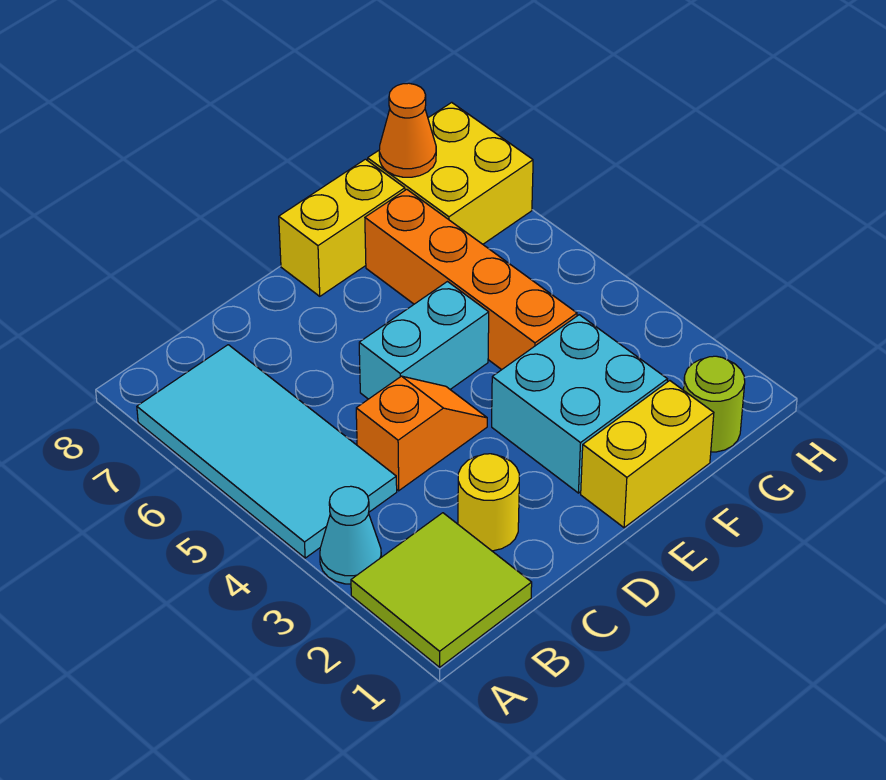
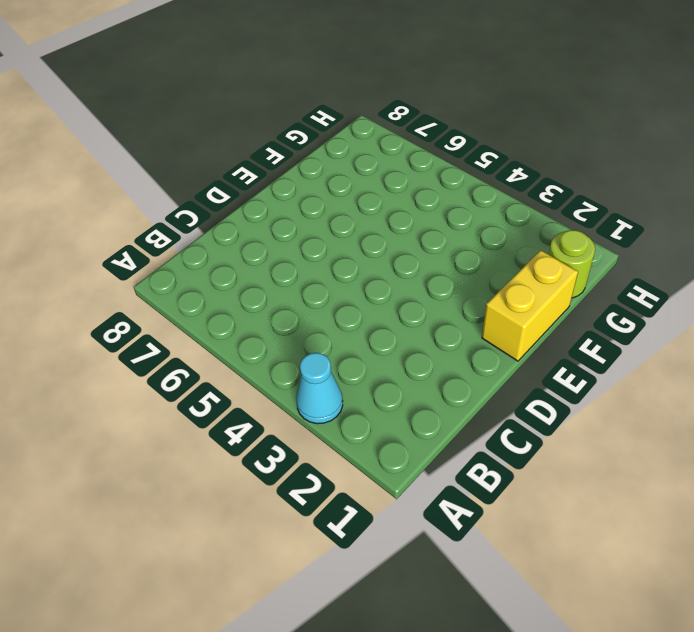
none -> lime 2x2 tile [351,513,532,667]
none -> cyan 2x4 tile [137,345,397,558]
none -> yellow 1x1 round brick [458,454,519,551]

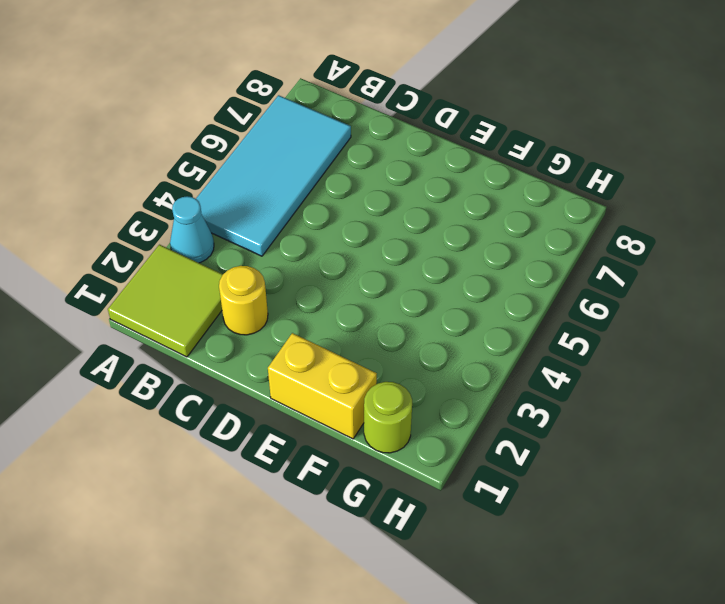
none -> orange 1x2 slope [356,376,487,491]
none -> cyan 1x2 brick [359,282,489,399]
none -> cyan 2x2 brick [492,315,667,493]

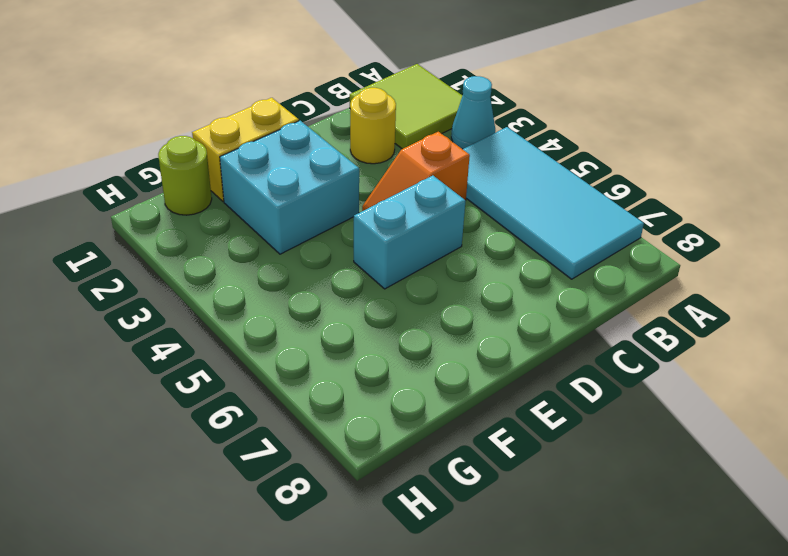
none -> yellow 1x2 brick [279,159,405,296]
none -> orange 1x4 brick [365,189,577,370]
none -> yellow 2x2 brick [368,102,533,244]

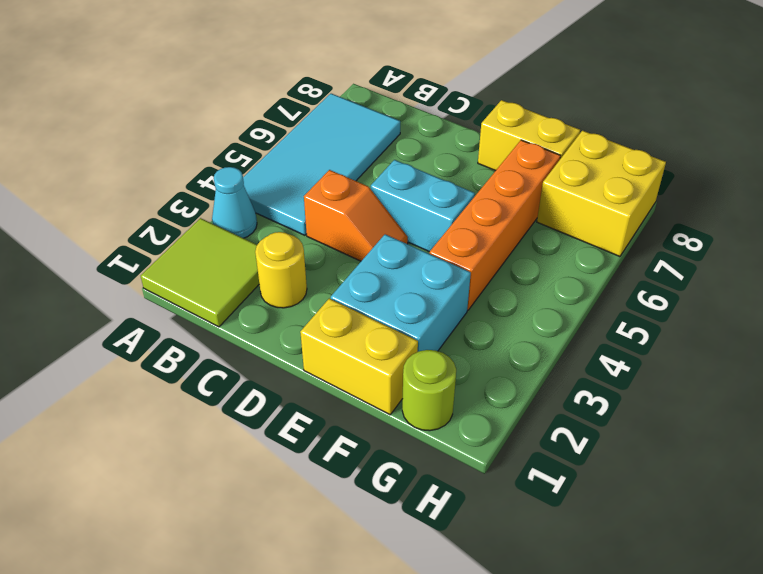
none -> orange 1x1 cone [379,83,436,177]

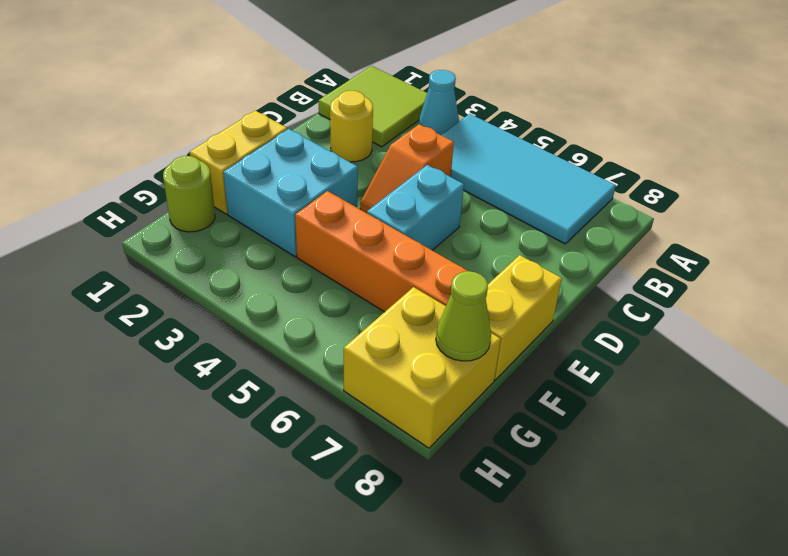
lime 1x1 cone [436,271,491,361] -> orange 1x1 cone [379,83,436,177]

